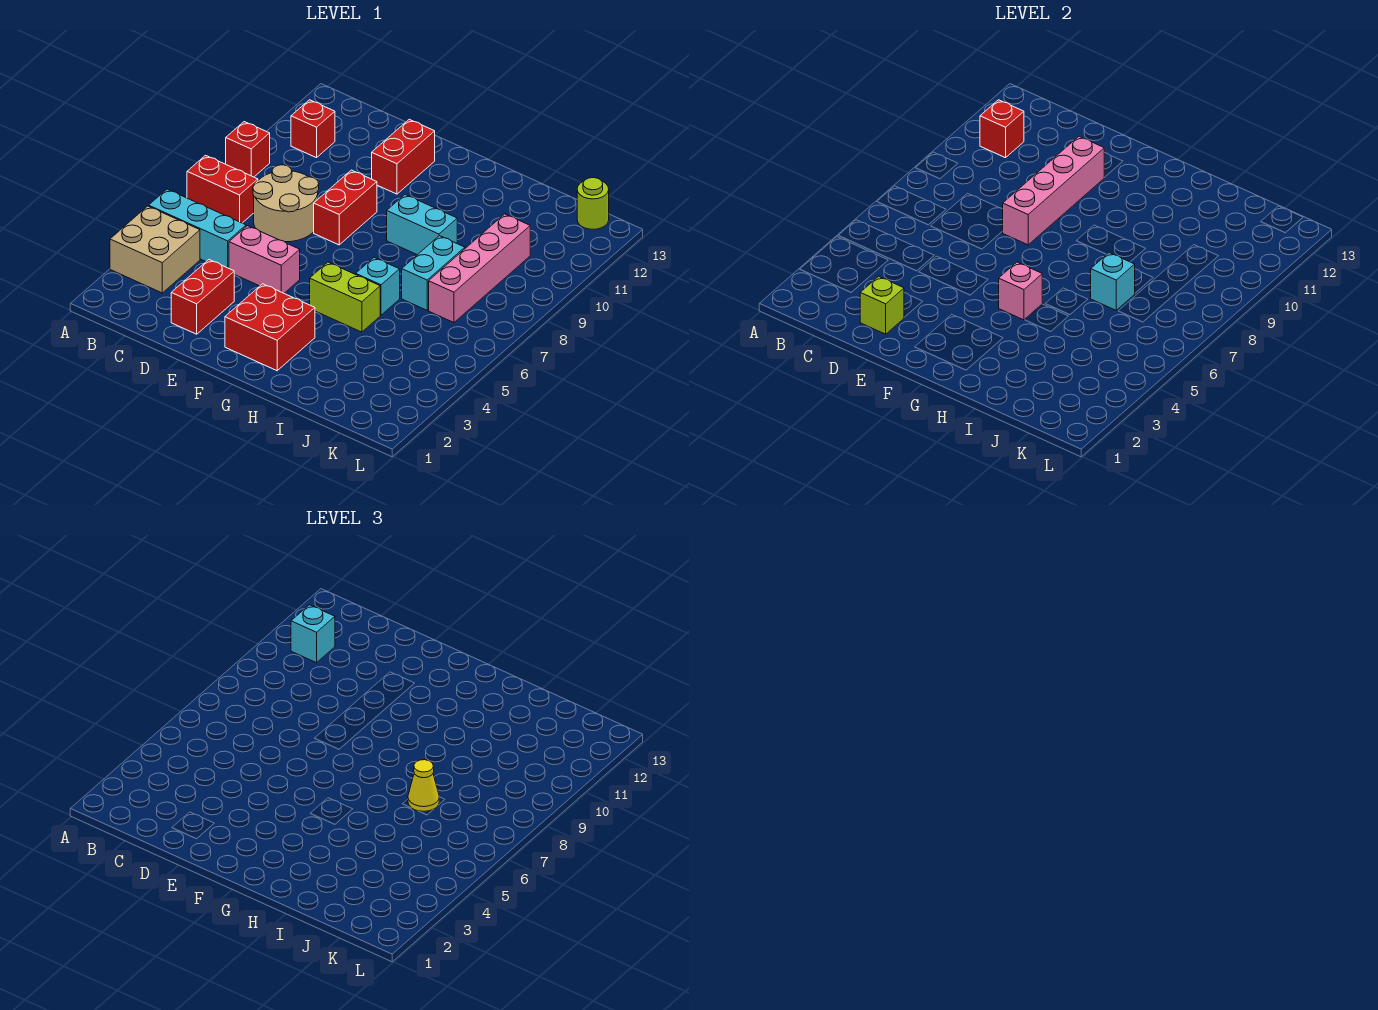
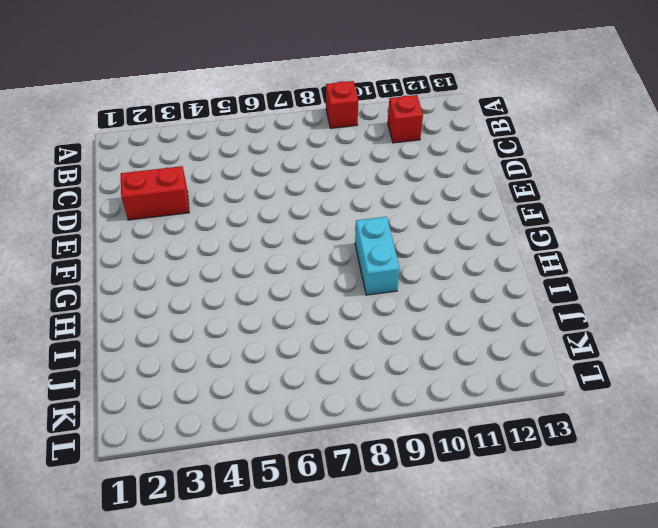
none -> tan 2x2 brick [110,206,200,293]
none -> cyan 1x3 brick [149,189,246,268]
none -> red 1x2 brick [187,155,258,223]

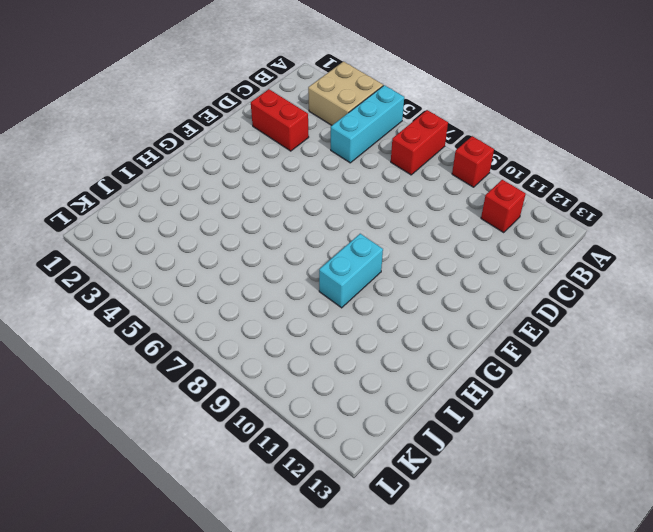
none -> tan 2x2 round brick [253,165,319,242]
none -> pink 1x2 brick [229,226,300,293]
none -> red 1x2 brick [314,170,377,245]

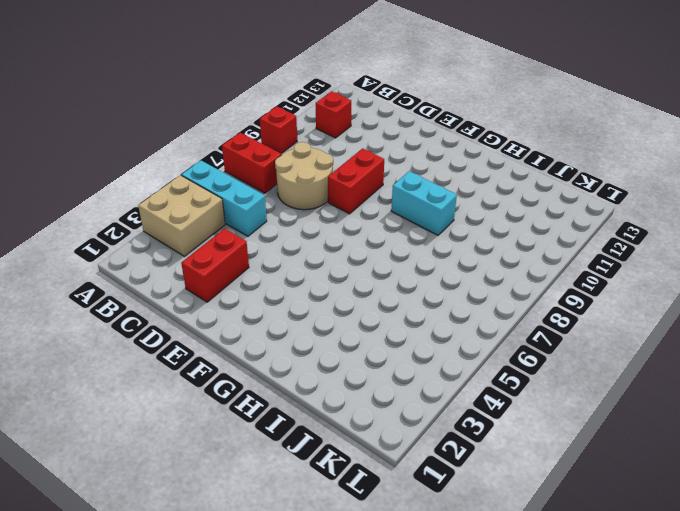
none -> pink 1x2 brick [229,226,300,293]
none -> red 1x2 brick [372,119,435,194]
none -> red 2x2 brick [225,284,315,371]

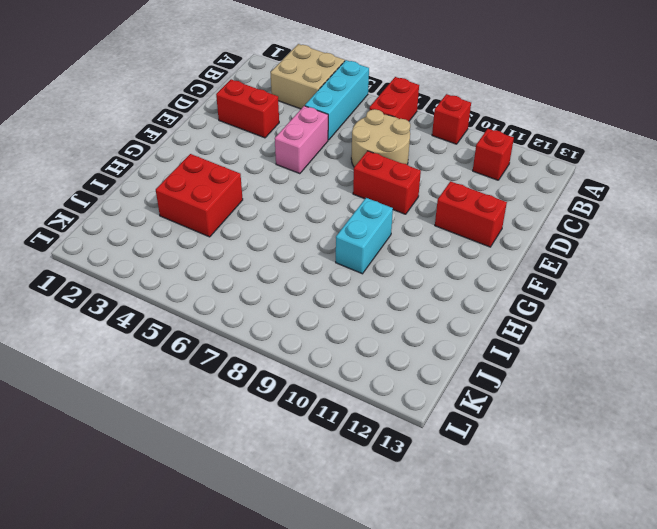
red 2x2 brick [156,154,243,237] -> red 2x2 brick moved to [225,284,315,371]
none -> lime 1x2 brick [310,262,380,332]
none -> cyan 1x1 brick [356,258,400,315]
none -> cyan 1x2 brick [402,236,465,310]

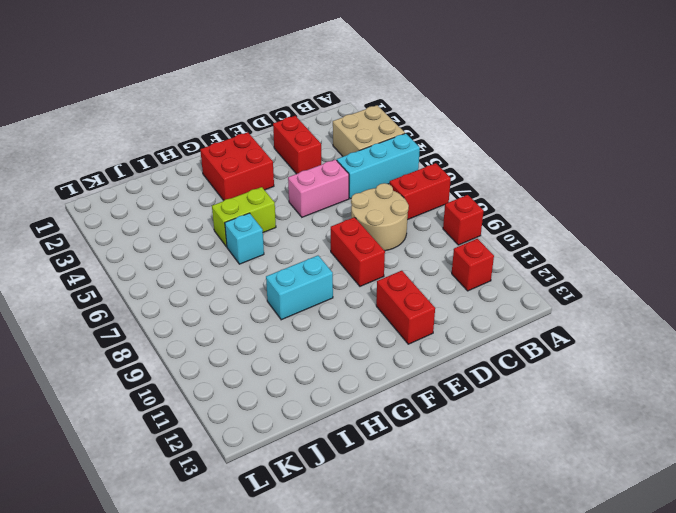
none -> cyan 1x2 brick [402,236,465,310]
none -> pink 1x4 brick [429,214,530,323]
none -> lime 1x1 round brick [577,178,609,229]

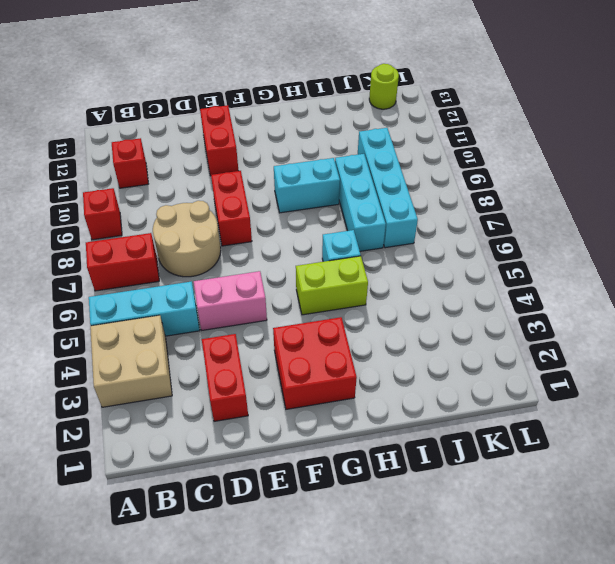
cyan 1x3 brick [335,154,386,251] -> cyan 1x2 brick [402,236,465,310]
cyan 1x4 brick [358,128,418,248] -> pink 1x4 brick [429,214,530,323]
none -> red 1x1 brick [980,100,1024,158]
none -> lime 1x1 brick [860,276,904,334]
none -> pink 1x4 brick [1003,136,1104,245]

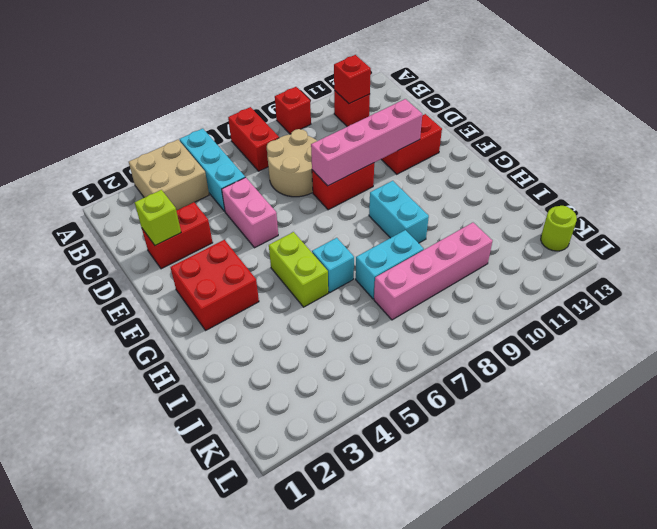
none -> pink 1x1 brick [999,262,1042,320]
none -> cyan 1x1 brick [1091,253,1135,310]
none -> cyan 1x1 brick [291,605,335,663]

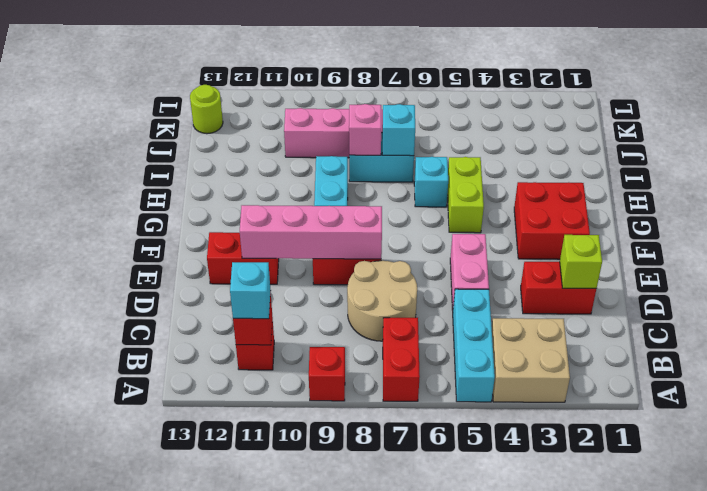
pink 1x1 brick [349,104,381,155] -> pink 1x1 brick moved to [999,262,1042,320]
none -> yellow 1x1 cone [408,760,439,811]

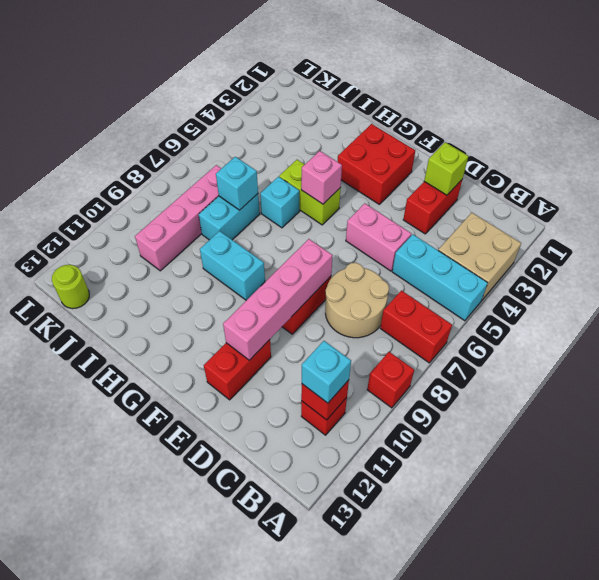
none -> yellow 1x1 cone [408,760,439,811]

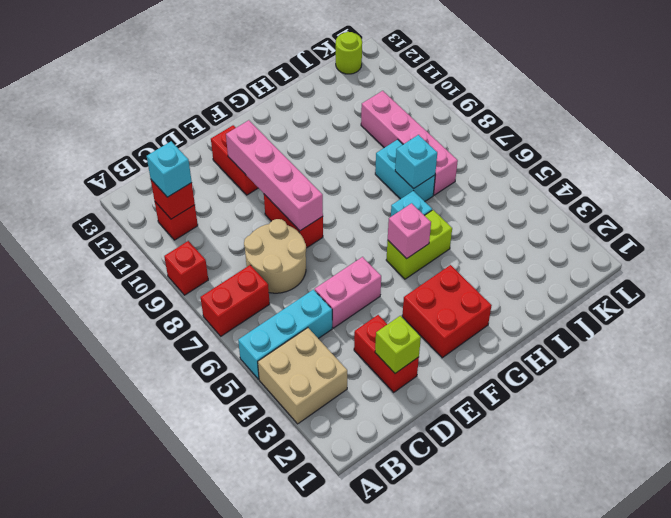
none -> cyan 1x2 brick [387,195,457,255]
none -> yellow 1x1 cone [408,760,439,811]

